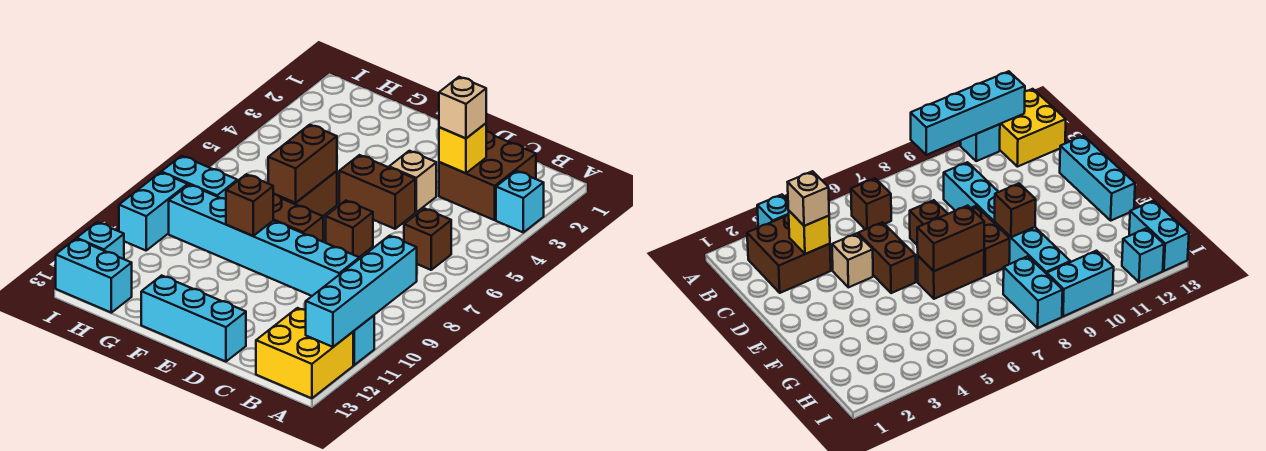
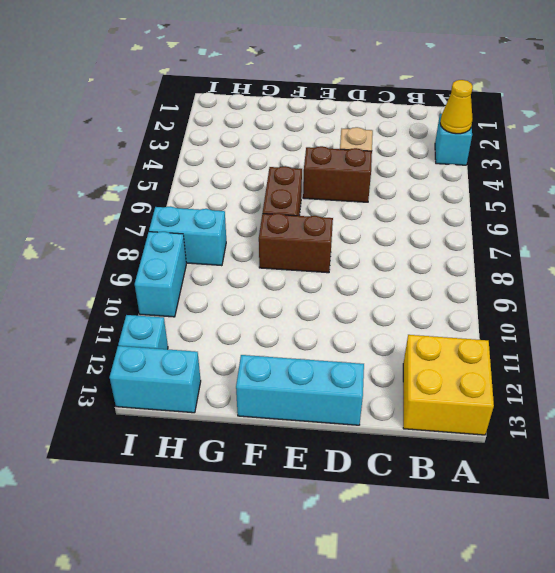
yellow 1x1 cone [440,80,473,134] -> none
none -> cyan 1x1 brick [353,316,374,365]
none -> brown 2x2 brick [439,131,536,220]
none -> brown 1x1 brick [404,208,451,270]

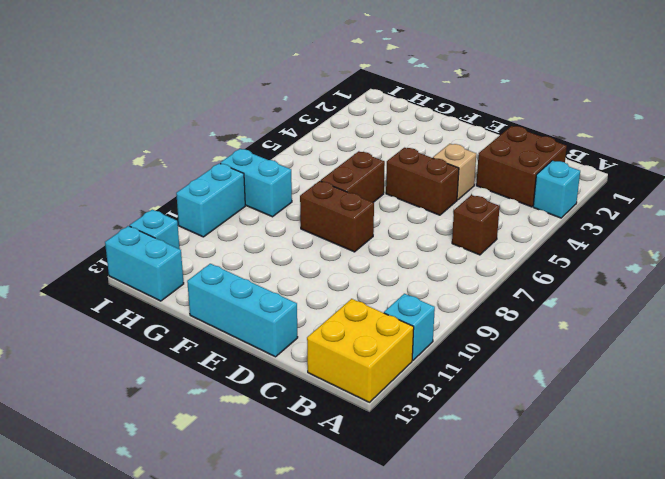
none -> cyan 1x6 brick [169,185,359,296]
none -> brown 1x1 brick [326,201,373,257]
none -> cyan 1x4 brick [306,236,417,347]

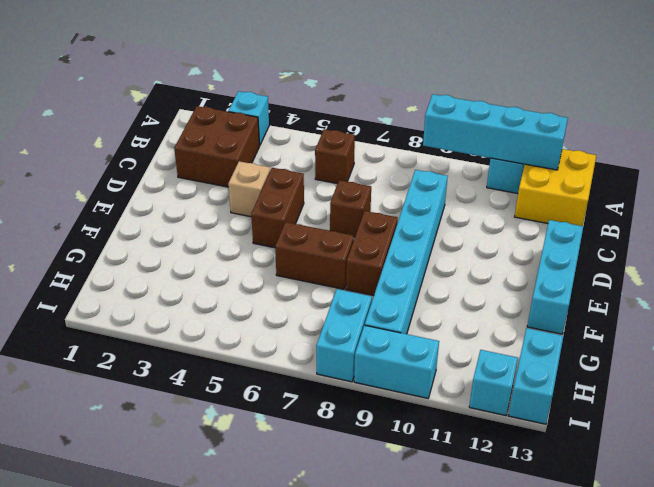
none -> yellow 1x1 brick [439,123,486,173]
none -> brown 1x2 brick [268,125,337,203]
none -> brown 1x1 brick [226,174,273,236]

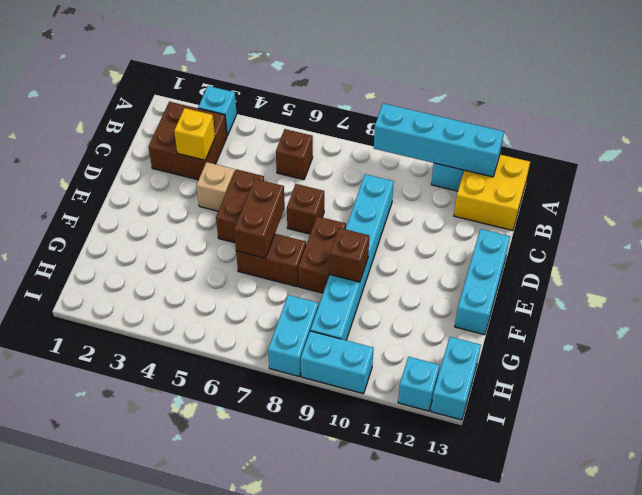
brown 1x2 brick [234,179,285,258] -> brown 1x2 brick turned to [268,125,337,203]
none -> tan 1x1 brick [439,77,486,138]

